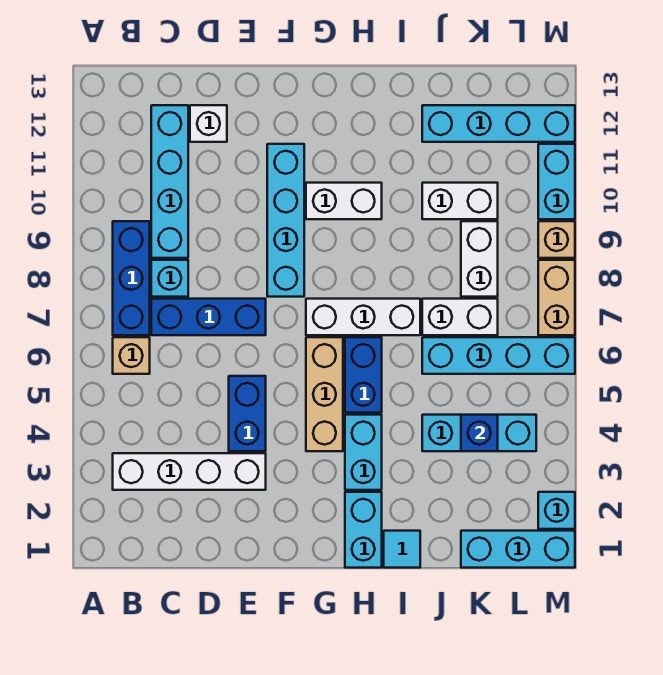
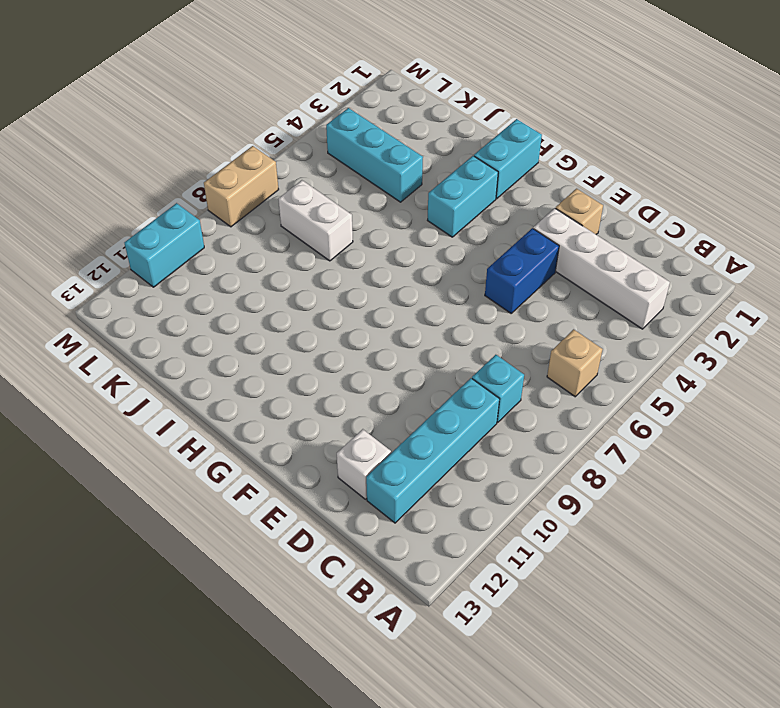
tan 1x1 brick [556,189,603,234] -> tan 1x1 brick moved to [538,221,575,258]
none -> blue 1x3 brick [113,221,150,335]
none -> blue 1x3 brick [151,299,266,335]
none -> cyan 1x4 brick [267,144,304,297]

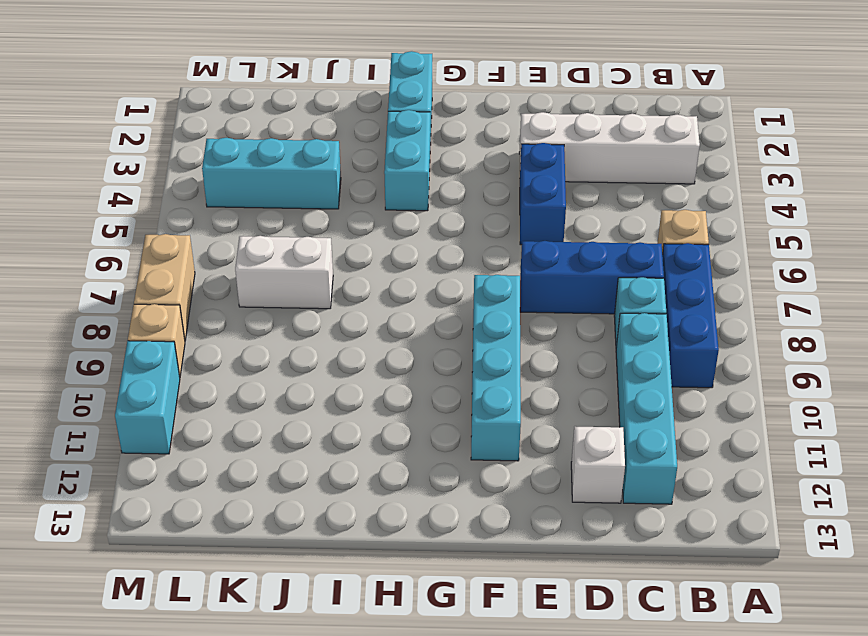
none -> tan 1x3 brick [306,337,343,451]
none -> white 1x3 brick [306,299,420,335]
none -> white 1x2 brick [306,183,382,219]

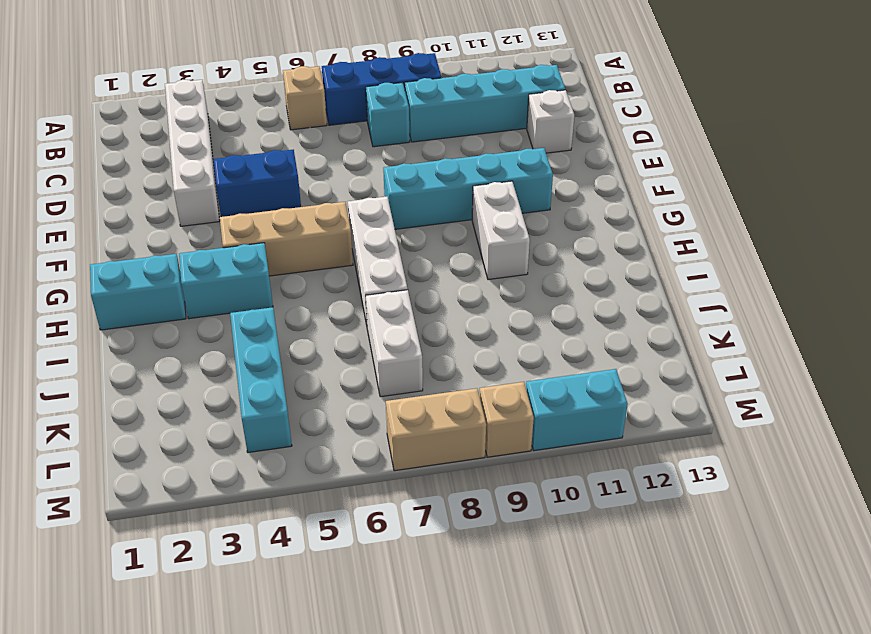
none -> blue 1x3 brick [151,299,266,335]
none -> blue 1x2 brick [345,337,382,413]
none -> cyan 1x1 tile [384,531,420,568]

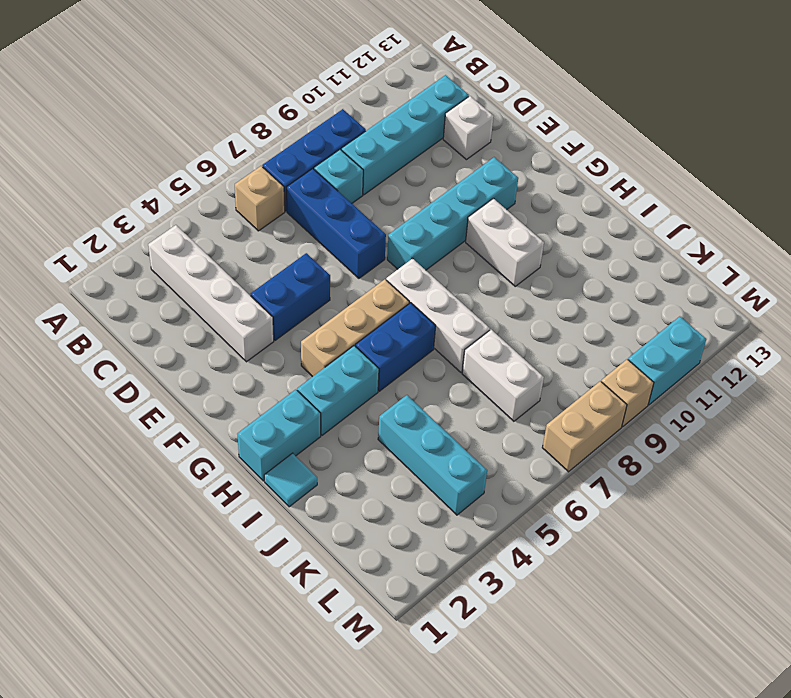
none -> cyan 1x4 brick [422,337,575,374]
none -> white 1x2 brick [422,183,498,219]
none -> cyan 1x4 brick [422,105,575,142]

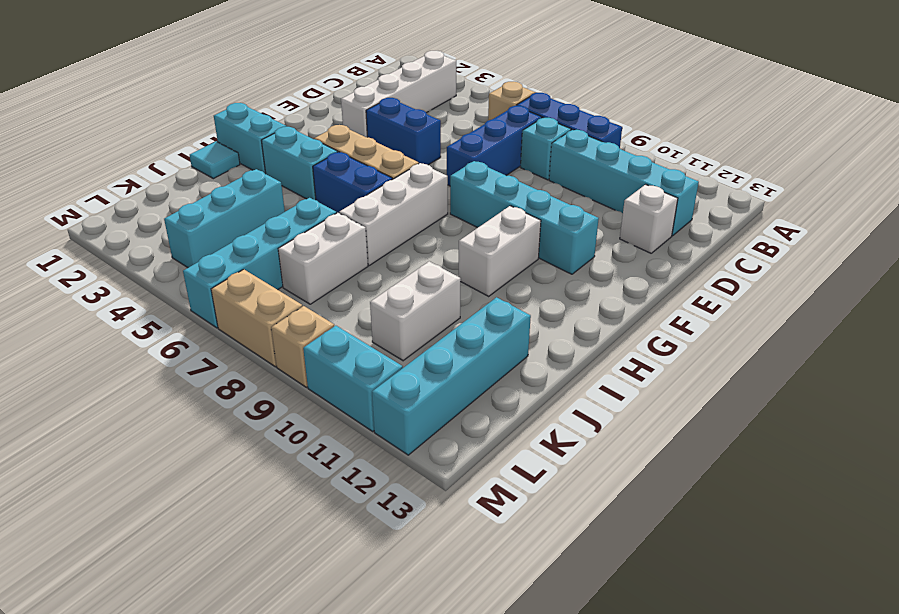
none -> cyan 1x3 brick [461,531,575,568]
none -> white 1x2 brick [461,221,498,297]
none -> cyan 1x1 brick [538,492,575,529]

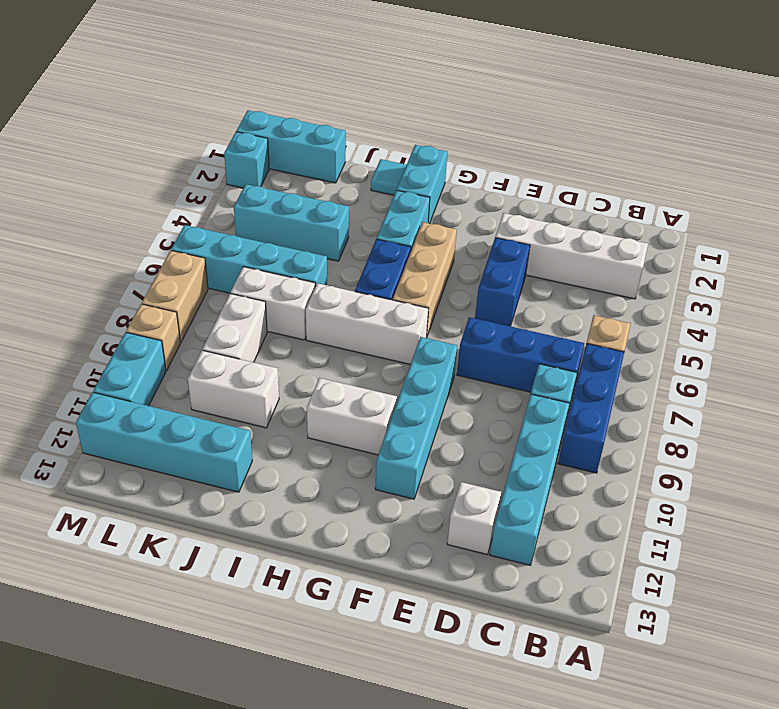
none -> blue 1x1 brick [461,415,498,451]

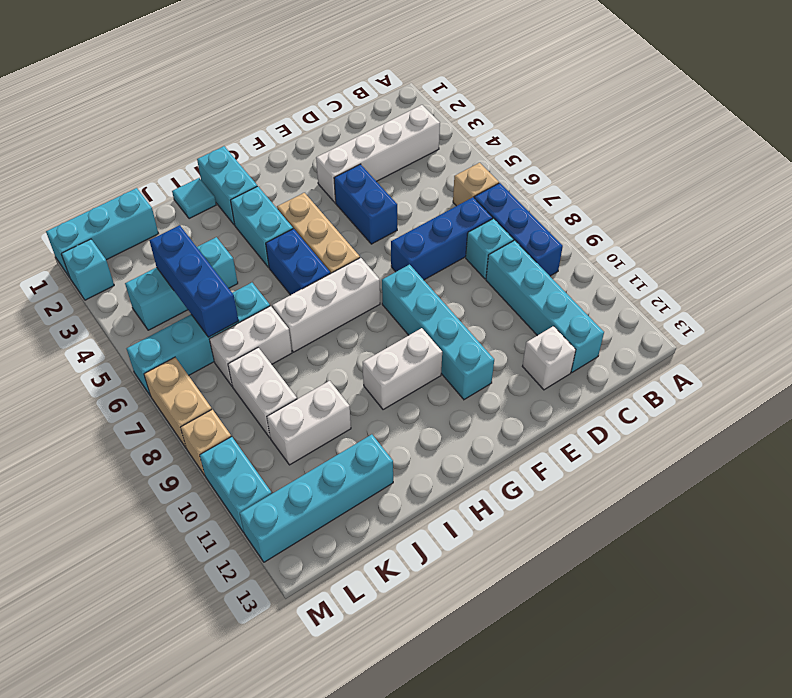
blue 1x3 brick [149,225,239,337] -> blue 1x1 brick [461,415,498,451]

